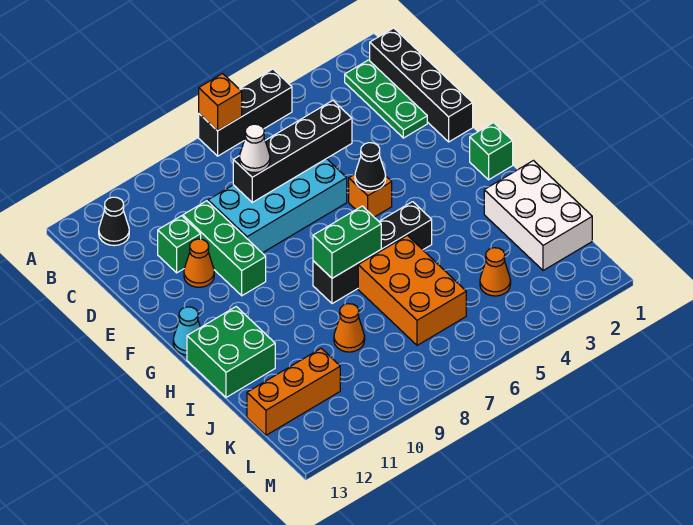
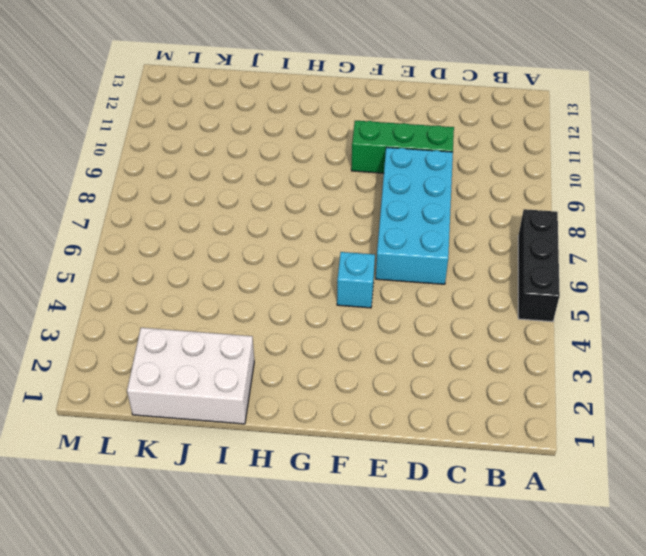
cyan 1x1 brick [337,252,375,308] -> orange 1x1 brick [349,174,392,217]
none -> black 1x4 brick [370,28,473,142]
none -> green 1x3 plate [345,60,427,138]
none -> black 1x1 cone [99,197,129,246]

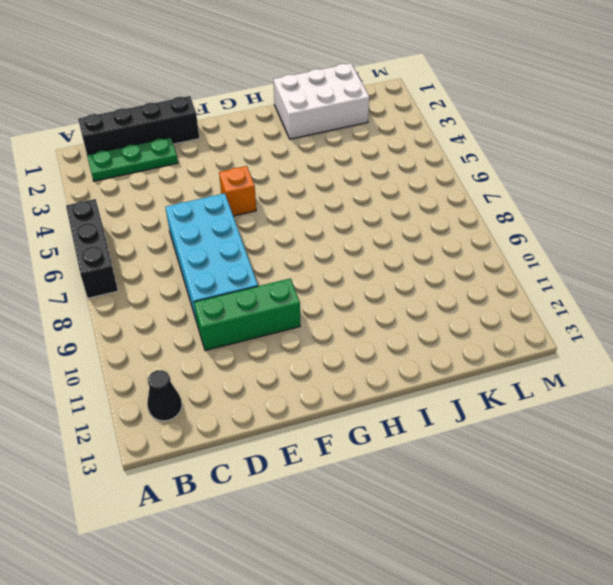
none -> green 1x1 brick [158,216,201,273]
none -> orange 1x1 cone [184,239,214,287]
none -> green 1x1 brick [470,123,513,180]

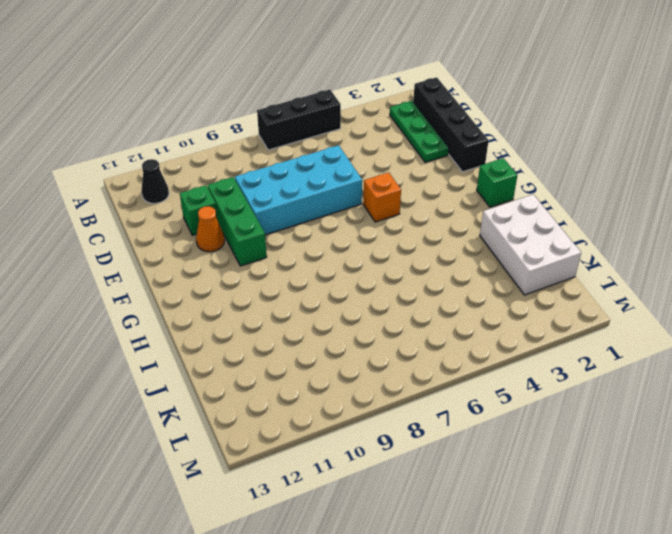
none -> cyan 1x1 cone [173,307,200,355]
none -> black 1x4 brick [313,202,432,304]
none -> green 2x2 brick [187,307,275,397]

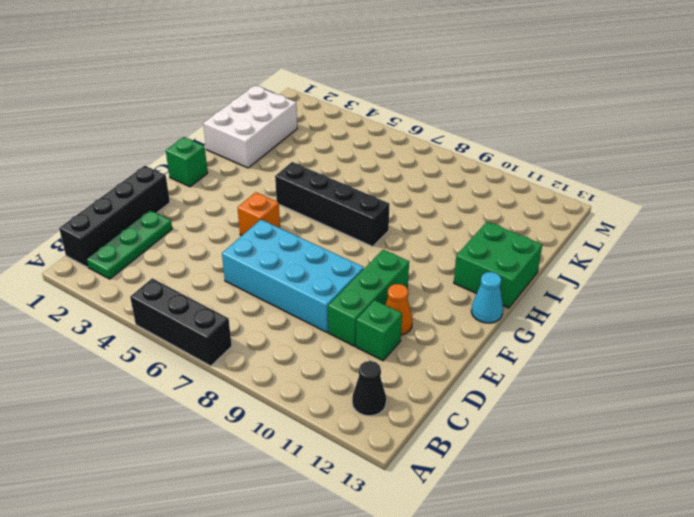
none -> orange 2x3 brick [358,235,466,345]
none -> orange 1x1 cone [334,304,365,352]
none -> orange 1x1 cone [480,248,511,296]

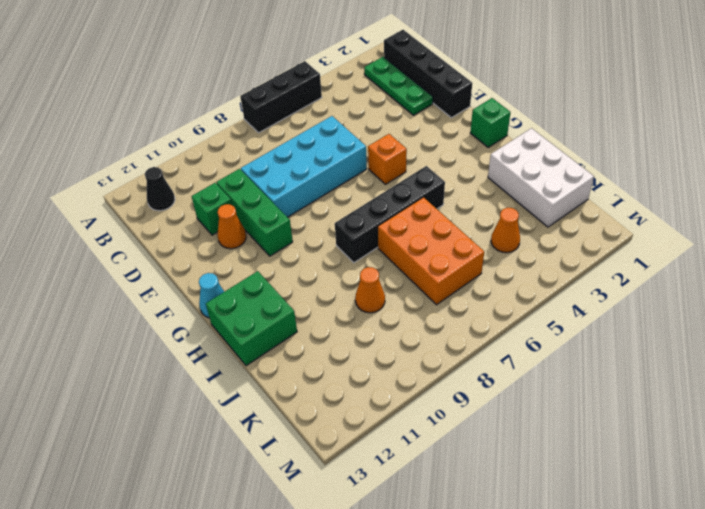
none -> orange 1x3 brick [247,348,340,435]
none -> orange 1x1 brick [199,74,242,131]
none -> black 1x4 brick [233,100,352,202]

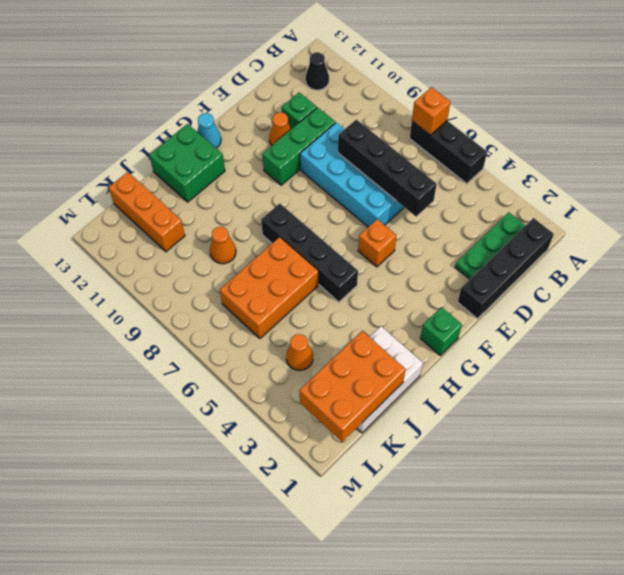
orange 2x3 brick [299,331,405,442] -> none
none -> black 1x1 cone [355,143,386,191]
none -> green 1x2 brick [313,206,381,278]
none -> white 1x1 cone [239,124,270,173]

